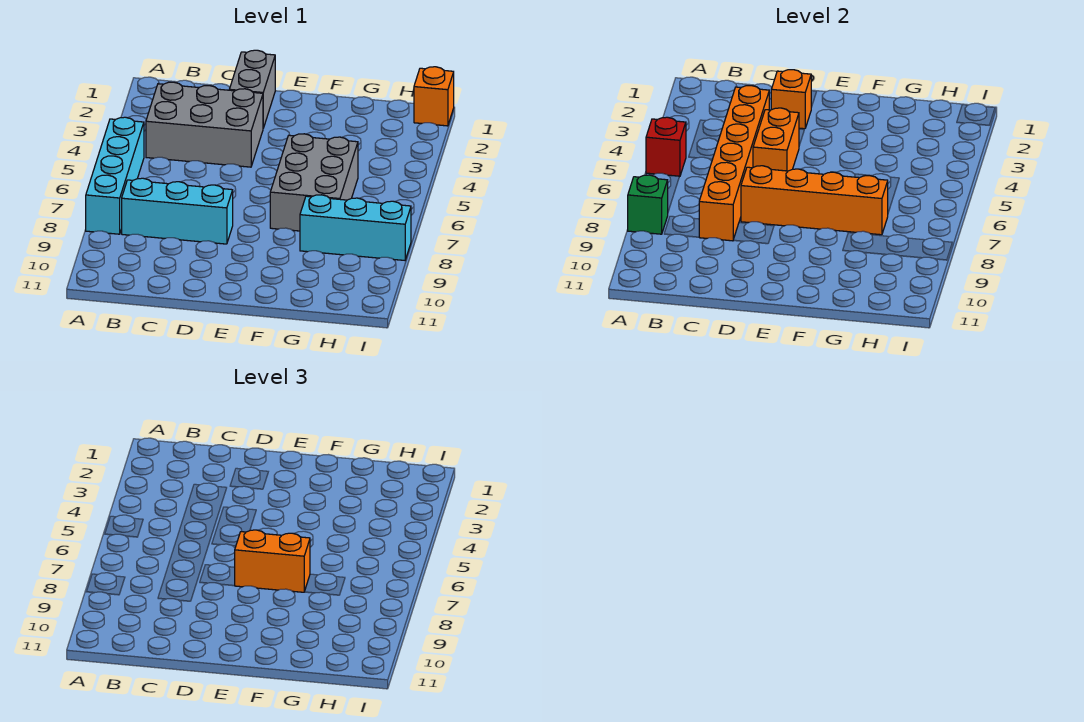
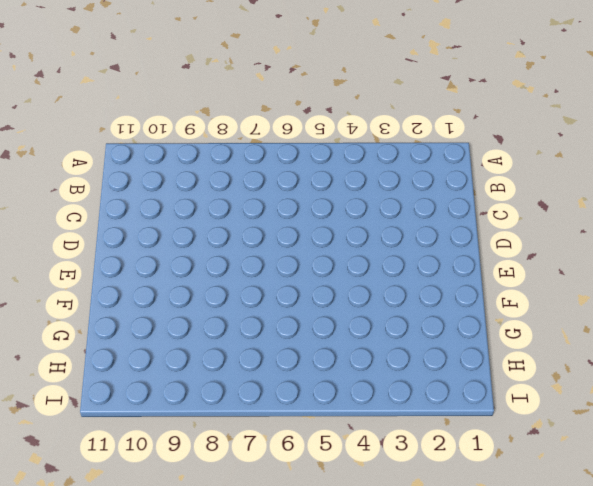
none -> cyan 1x4 brick [86,117,144,234]
none -> grey 2x3 brick [146,82,263,167]
none -> cyan 1x3 brick [122,178,233,244]

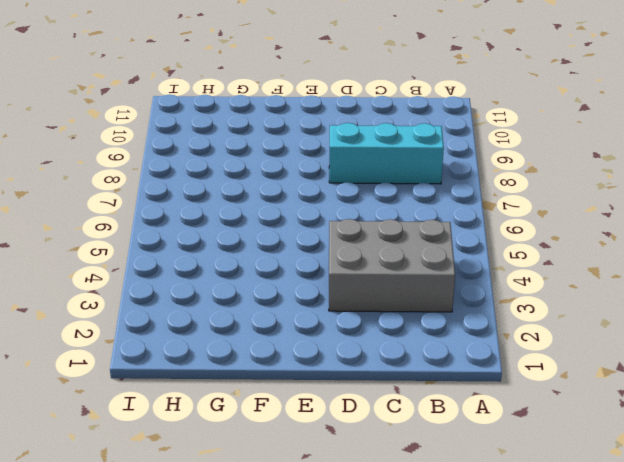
none -> cyan 1x4 brick [86,117,144,234]
none -> grey 1x2 brick [229,50,275,128]
none -> grey 2x3 brick [270,134,358,231]

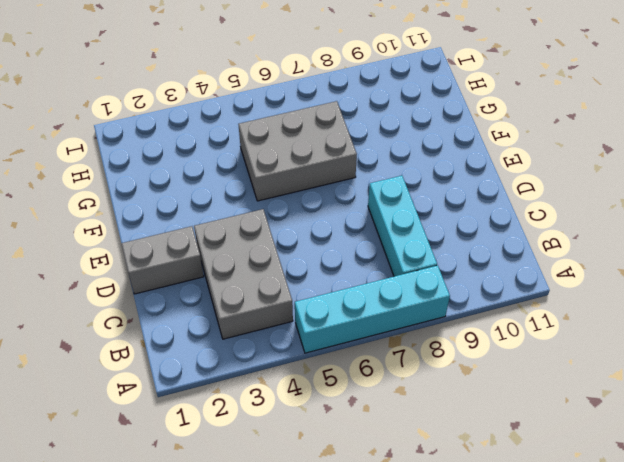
none -> cyan 1x3 brick [300,195,411,260]
none -> orange 1x1 brick [414,67,454,126]
none -> red 1x1 brick [646,117,686,177]

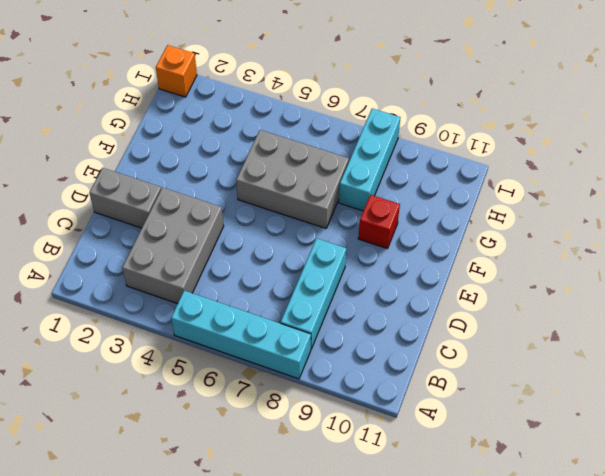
red 1x1 brick [358,195,400,249] -> red 1x1 brick moved to [646,117,686,177]
none -> green 1x1 brick [628,175,668,234]
none -> orange 1x6 brick [699,86,769,241]
none -> orange 1x1 brick [771,70,812,129]

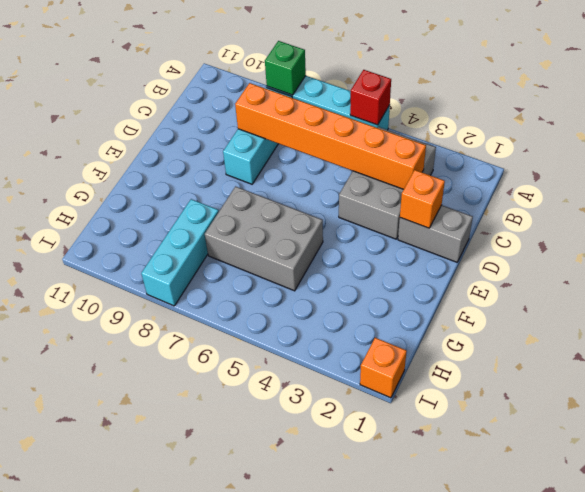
none -> orange 1x2 brick [753,108,799,171]
none -> orange 1x4 brick [741,166,888,235]
none -> orange 1x2 brick [234,530,310,592]

